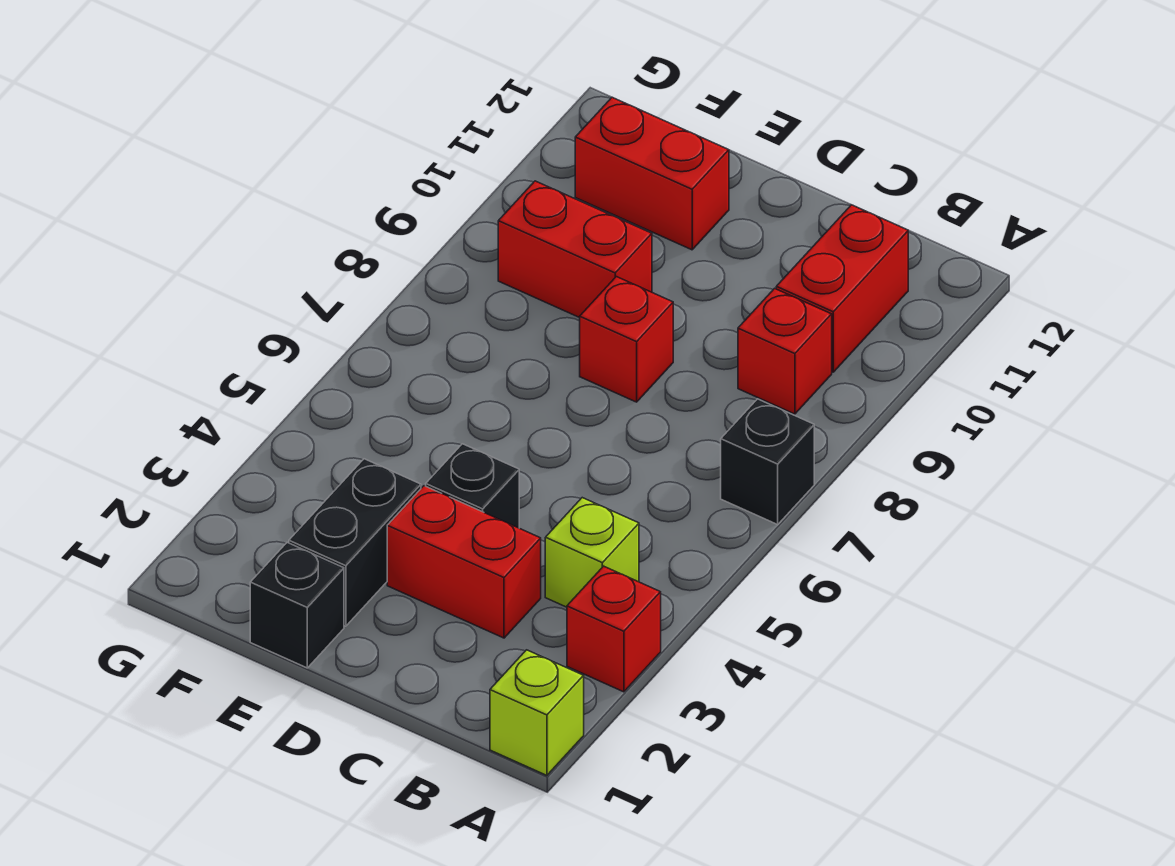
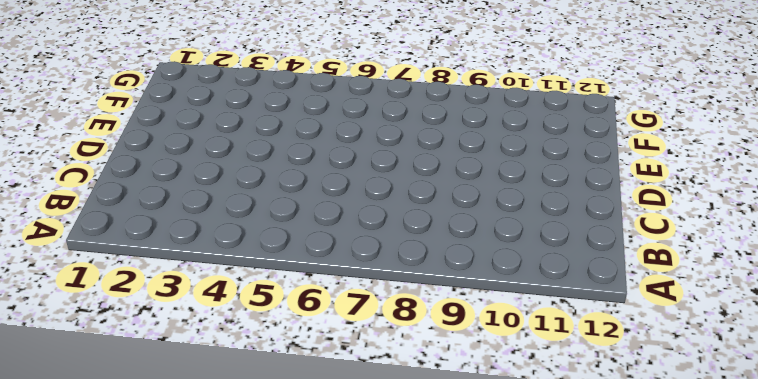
none -> lime 1x1 brick [490,650,584,775]
none -> red 1x1 brick [567,566,661,692]
none -> black 1x1 brick [721,399,814,524]

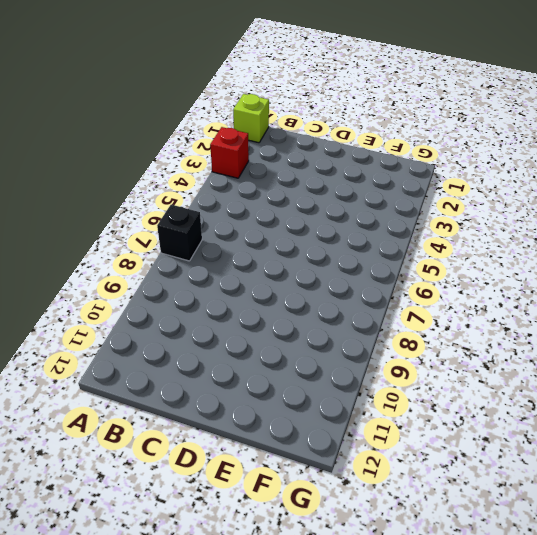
none -> lime 1x1 brick [545,498,639,607]
none -> red 1x1 brick [738,288,832,414]
none -> red 1x2 brick [776,205,908,372]

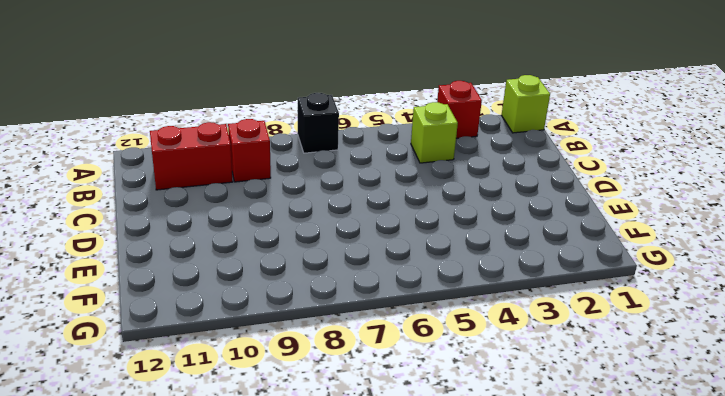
none -> red 1x2 brick [387,486,541,638]
none -> black 1x1 brick [426,444,519,528]
none -> red 1x1 brick [580,277,673,402]

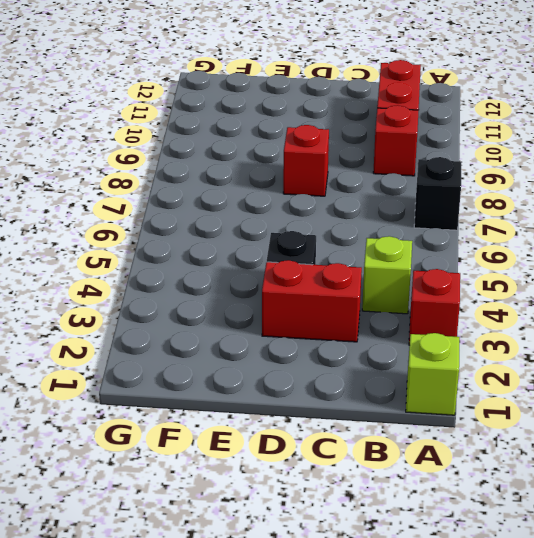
none -> black 1x1 brick [250,542,344,668]
none -> black 1x2 brick [289,459,421,626]
none -> red 1x2 brick [498,181,652,318]

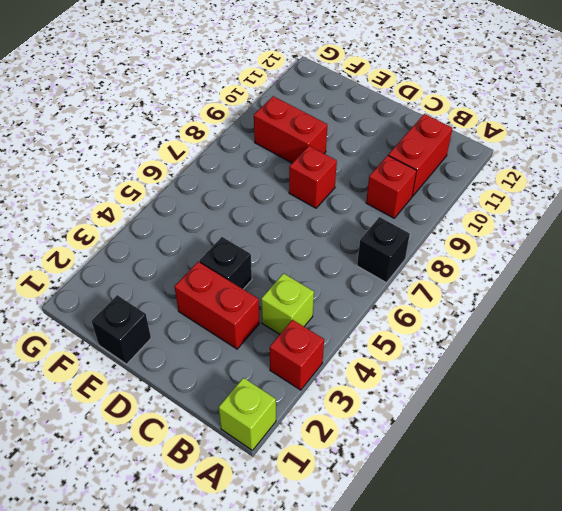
none -> black 1x2 brick [289,459,421,626]
none -> red 1x2 brick [575,97,729,250]

